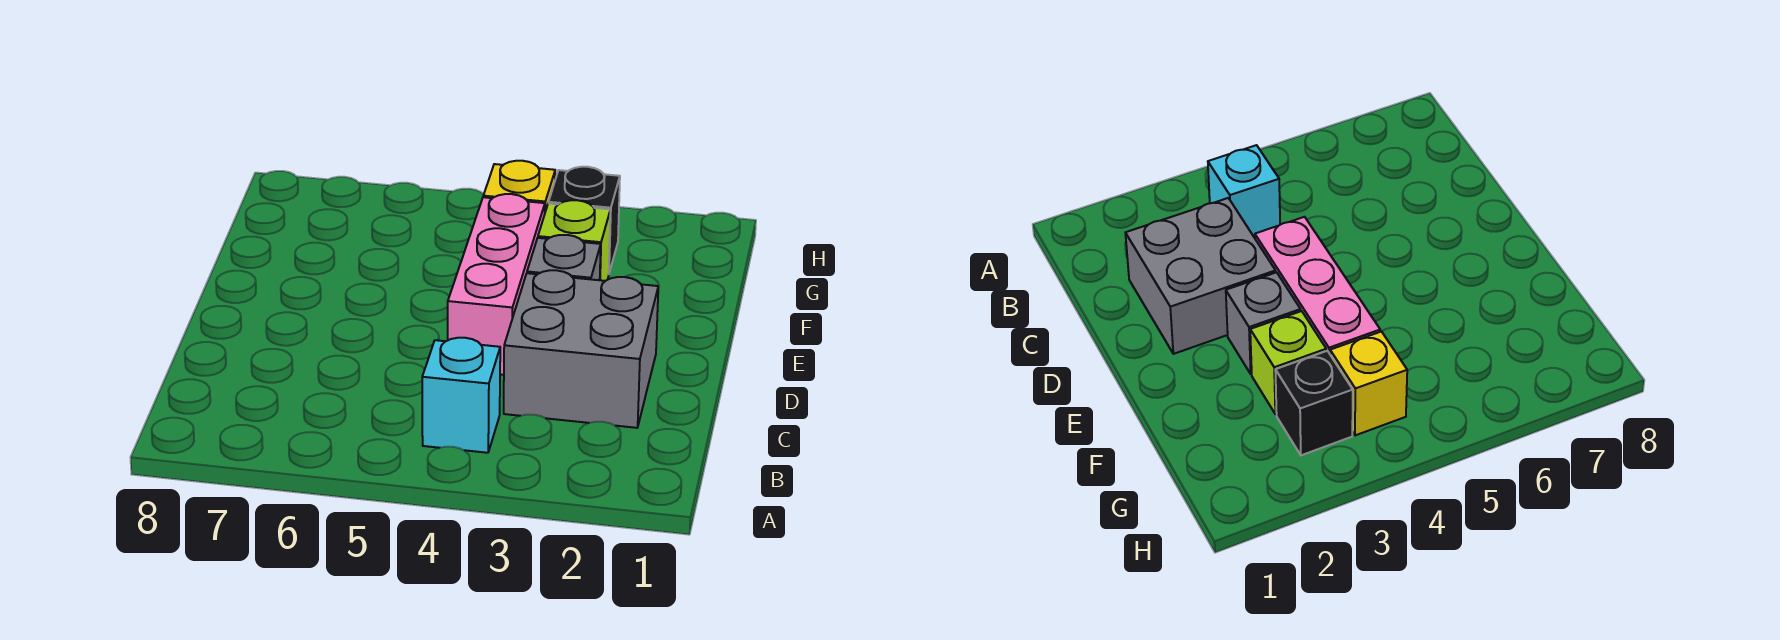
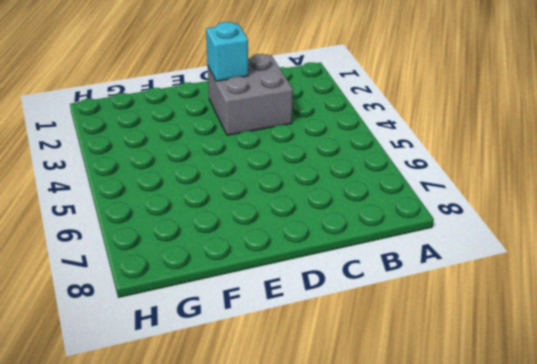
cyan 1x1 brick [206,22,248,81] -> cyan 1x1 brick moved to [422,338,500,453]
none -> pink 1x3 brick [448,194,545,375]
none -> grey 1x1 brick [527,235,601,280]

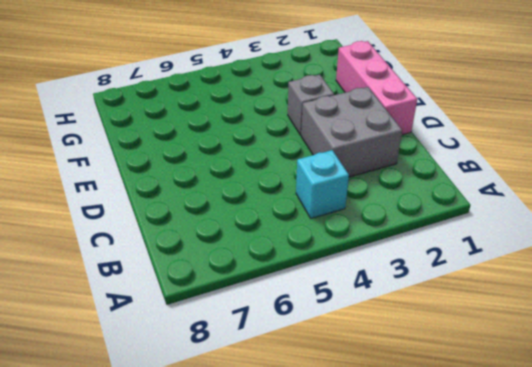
pink 1x3 brick [336,41,417,135] -> pink 1x3 brick moved to [448,194,545,375]
none -> lime 1x1 brick [538,200,610,281]
none -> black 1x1 brick [549,167,620,273]

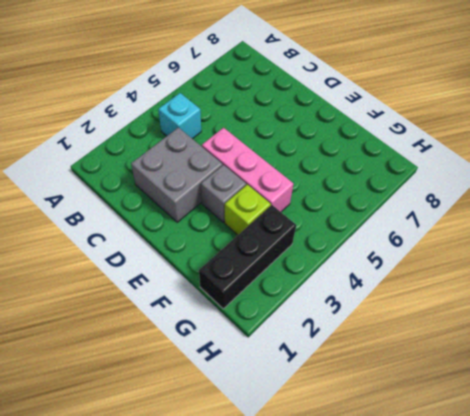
black 1x3 brick [199,205,296,309] -> black 1x1 brick [549,167,620,273]
none -> yellow 1x1 brick [483,161,555,211]

